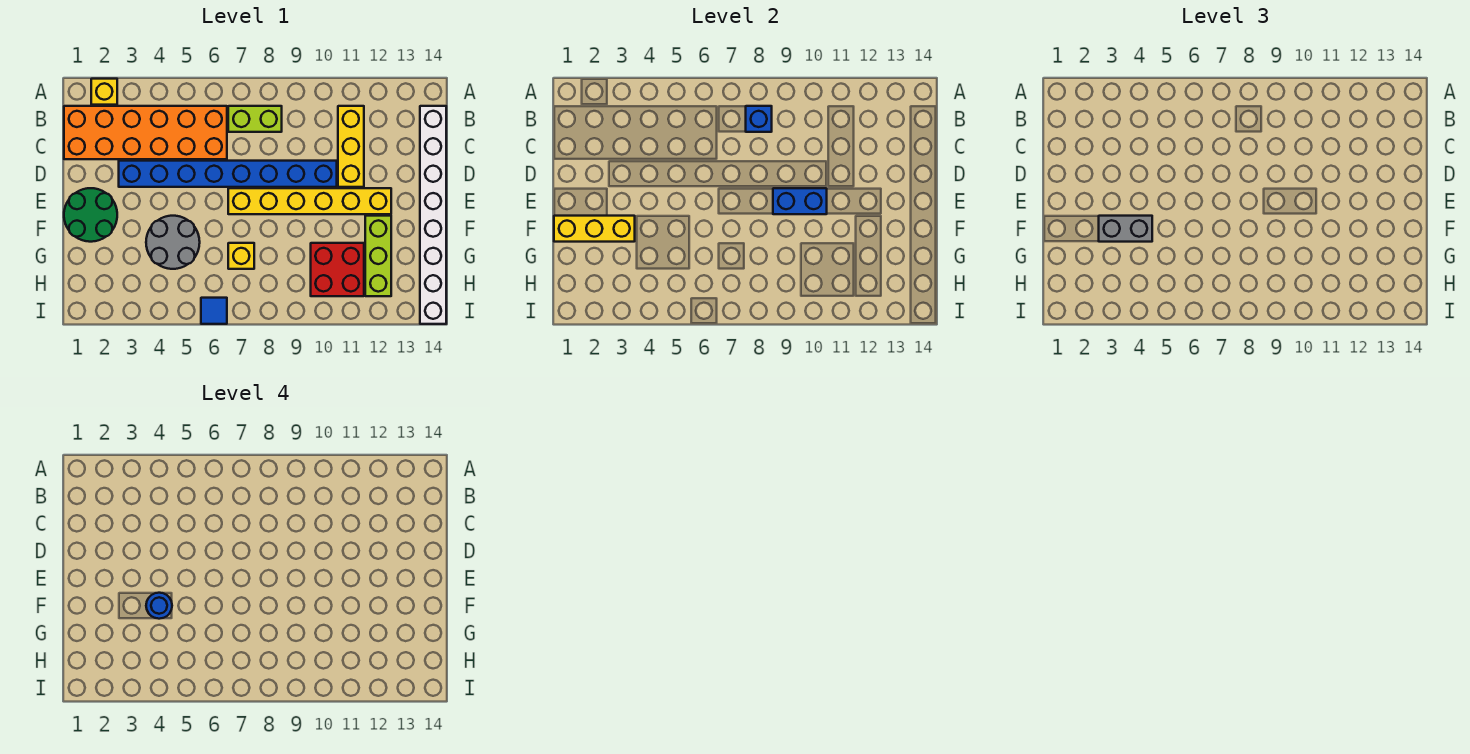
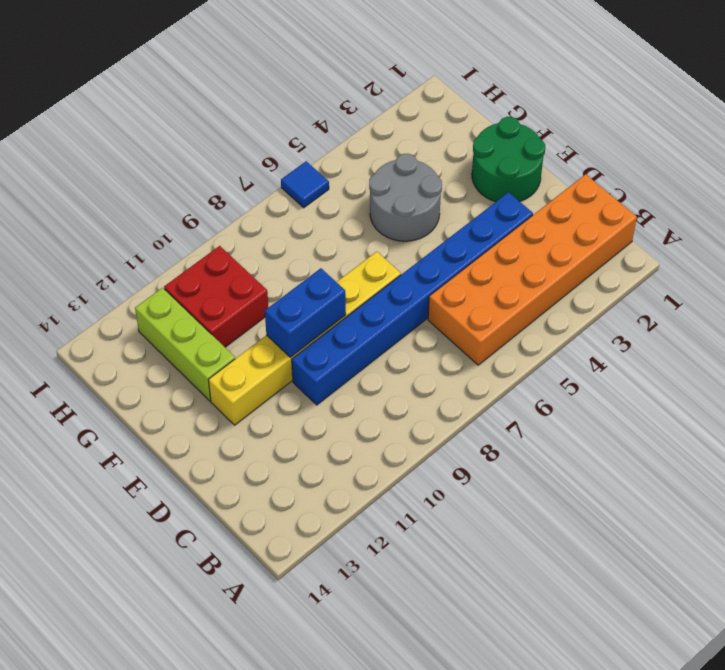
none -> yellow 1x1 brick [91,79,117,105]
none -> lime 1x2 brick [228,106,282,132]
none -> yellow 1x3 brick [338,106,364,187]

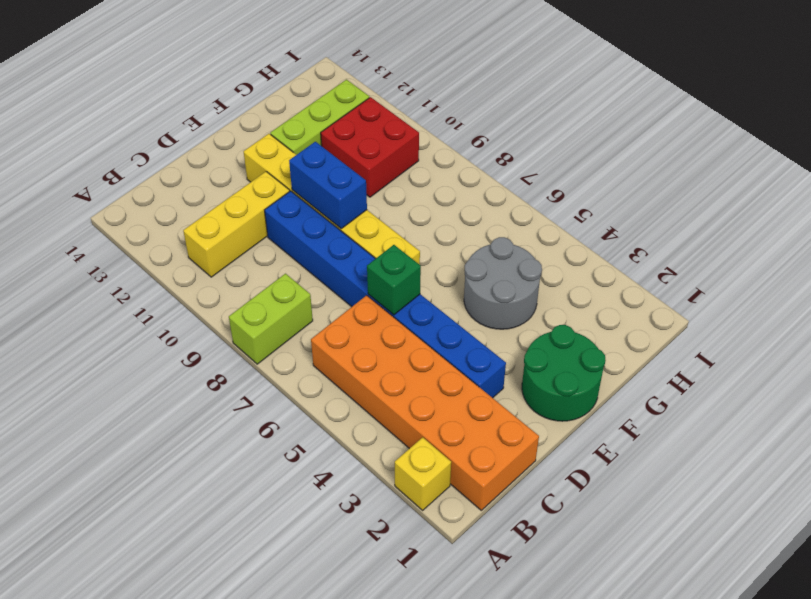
lime 1x2 brick [229,274,313,364] -> lime 1x2 brick turned to [228,106,282,132]
green 1x1 brick [367,245,421,315] -> none
none -> white 1x8 brick [420,106,446,324]
none -> yellow 1x1 brick [228,243,254,269]
none -> blue 1x1 tile [201,298,227,324]

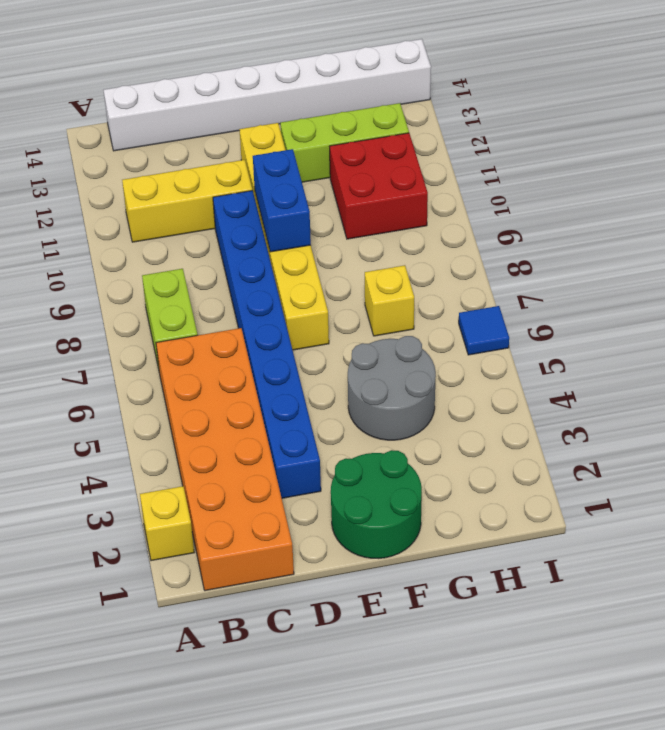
none -> blue 1x1 brick [746,106,772,132]
none -> yellow 1x3 brick [554,216,635,242]
none -> grey 1x2 brick [1099,216,1152,242]

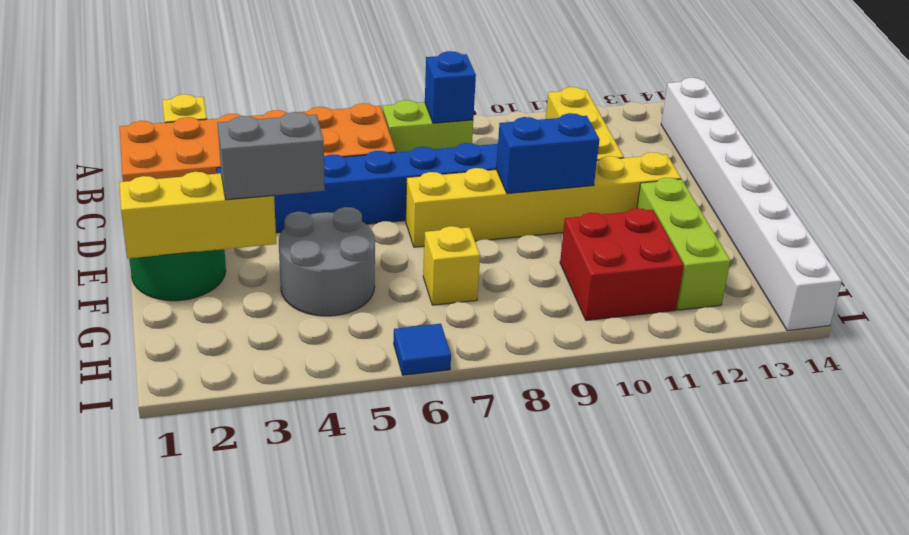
none -> blue 1x1 round brick [146,593,172,619]

